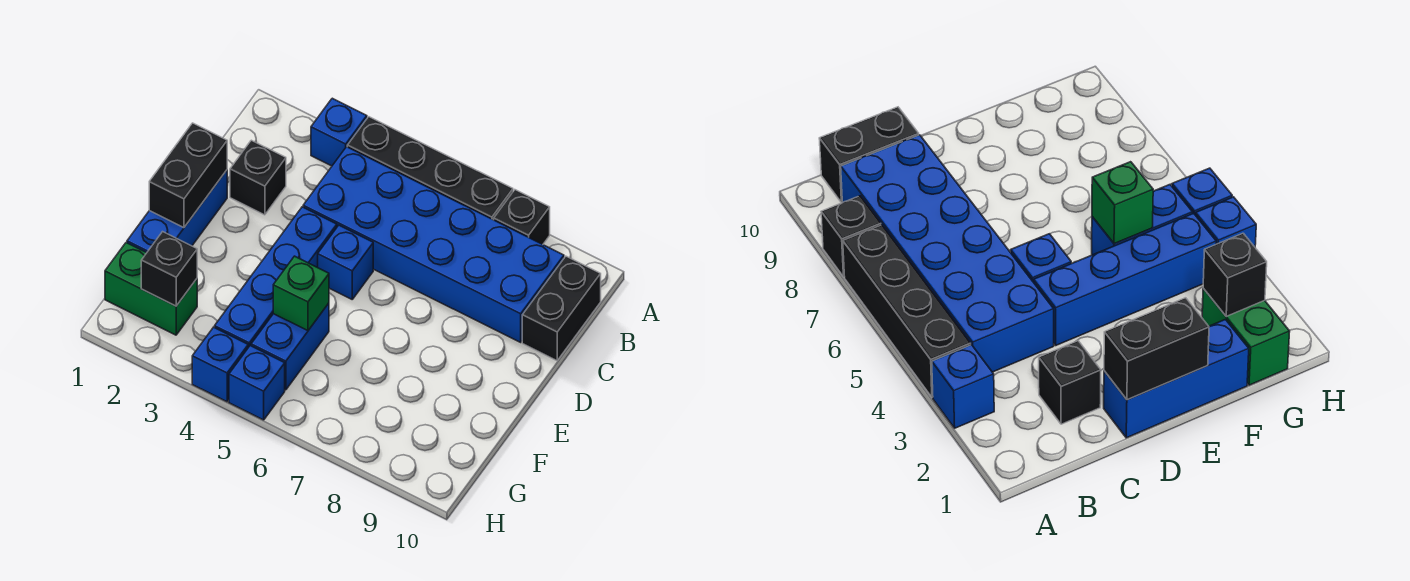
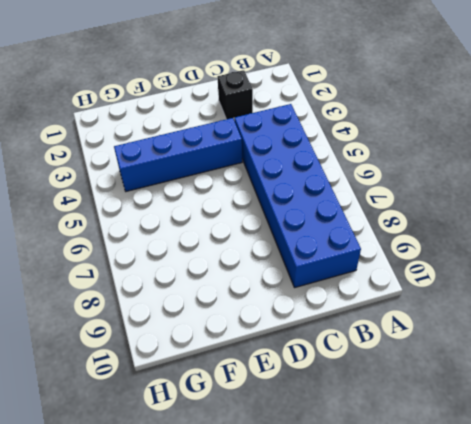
none -> blue 1x1 brick [311,98,367,166]
none -> black 1x4 brick [347,117,513,220]
none -> black 1x1 brick [494,190,550,244]

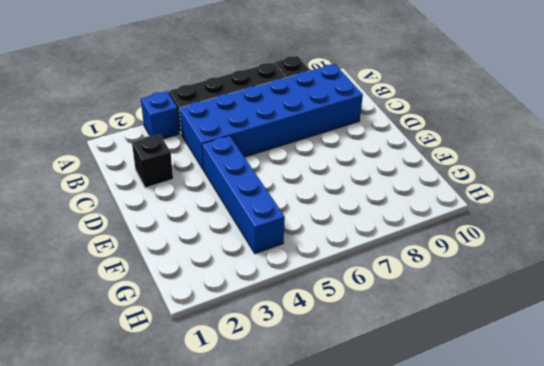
none -> black 1x2 brick [522,256,601,361]
none -> blue 1x3 brick [127,170,227,253]
none -> blue 1x1 brick [318,225,373,299]

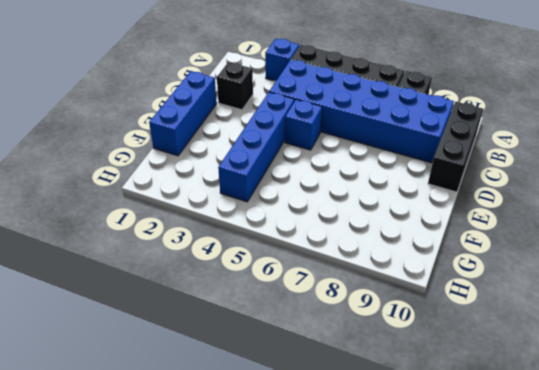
black 1x3 brick [428,102,483,192] -> black 1x2 brick [522,256,601,361]
none -> blue 1x2 brick [251,303,329,390]
none -> green 1x2 brick [105,243,197,335]
none -> blue 1x1 brick [192,327,248,402]

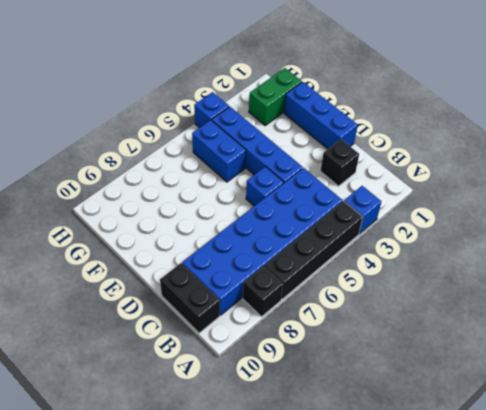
none -> blue 1x1 brick [229,346,285,420]
none -> black 1x2 brick [149,123,227,228]
none -> green 1x1 brick [273,256,329,331]

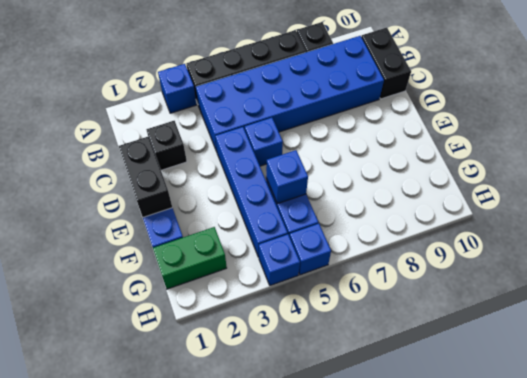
blue 1x1 brick [266,150,308,204] -> green 1x1 brick [273,256,329,331]
none -> black 1x1 brick [141,232,197,306]

